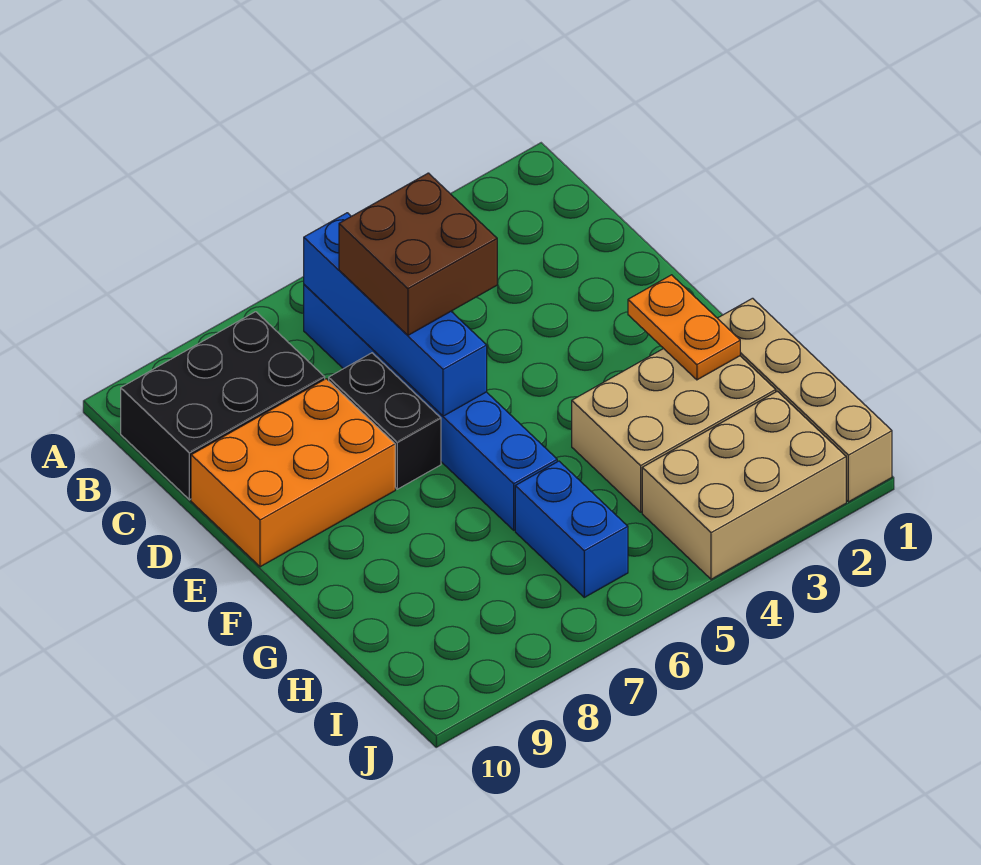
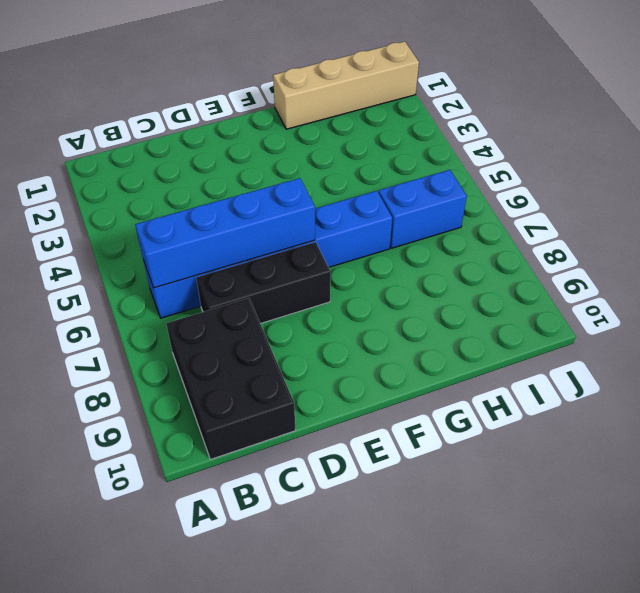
black 1x3 brick [196,242,331,324] -> black 1x2 brick [329,353,441,489]
none -> orange 2x3 brick [191,379,395,567]
none -> tan 2x3 brick [572,349,776,512]

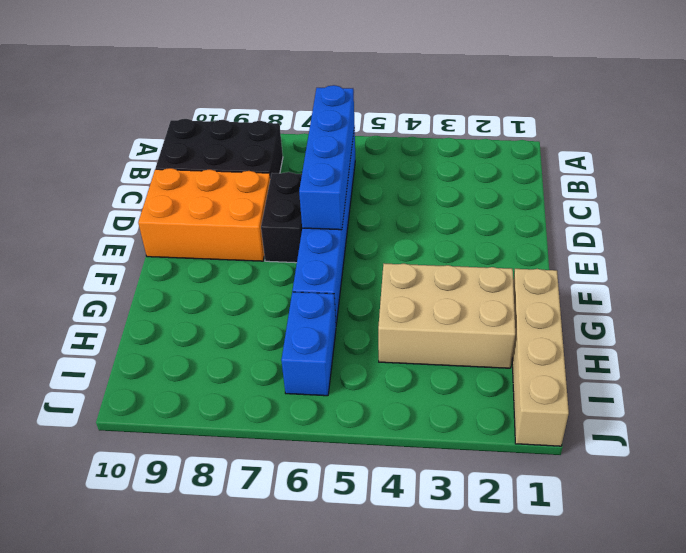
none -> tan 2x3 brick [642,391,846,579]
none -> orange 1x2 plate [628,275,740,380]

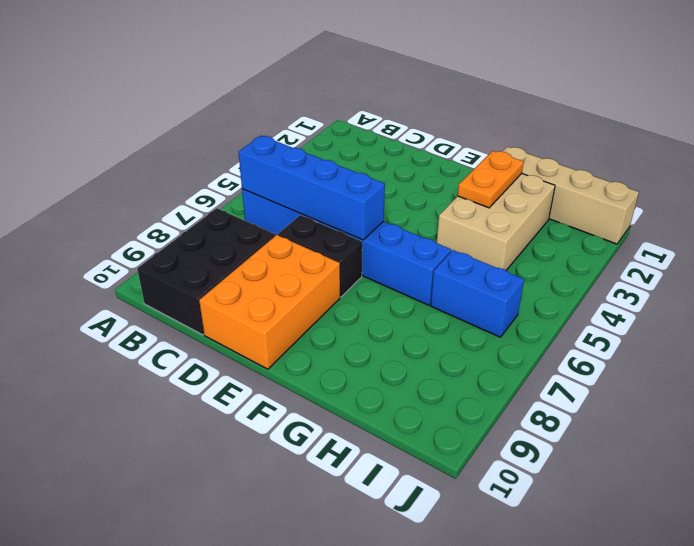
orange 1x2 plate [458,151,524,208] -> orange 1x2 plate turned to [628,275,740,380]
none -> tan 2x3 brick [642,391,846,579]
none -> brown 2x2 brick [339,173,497,335]

